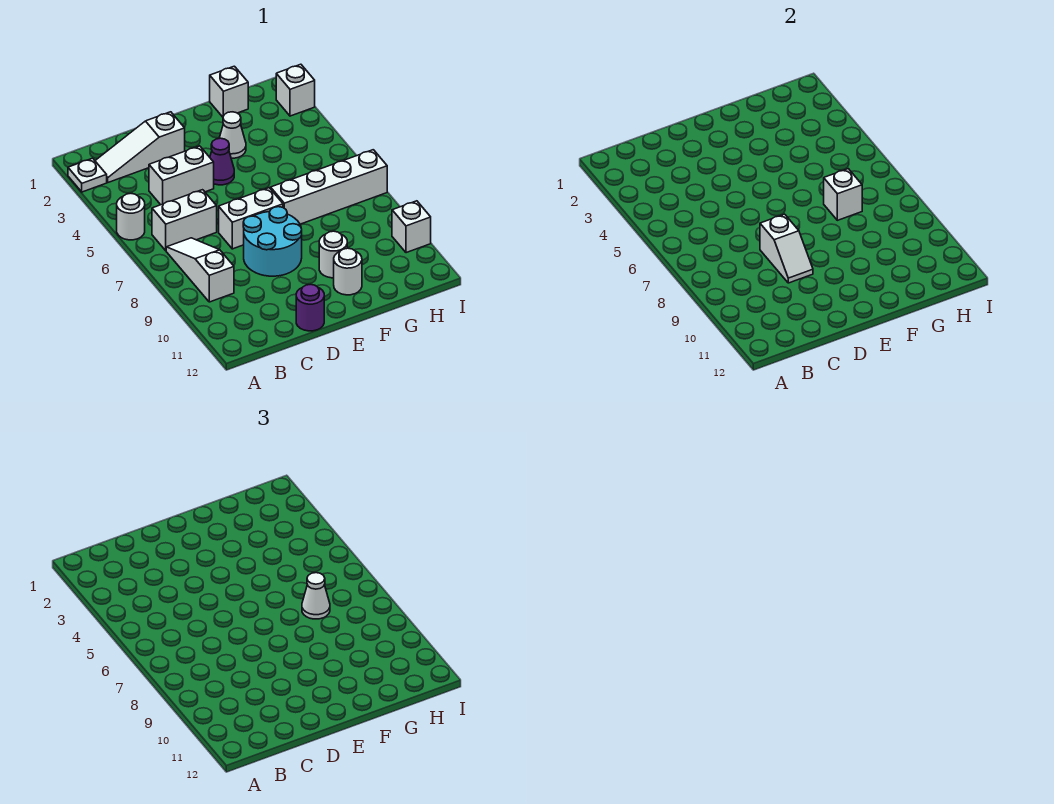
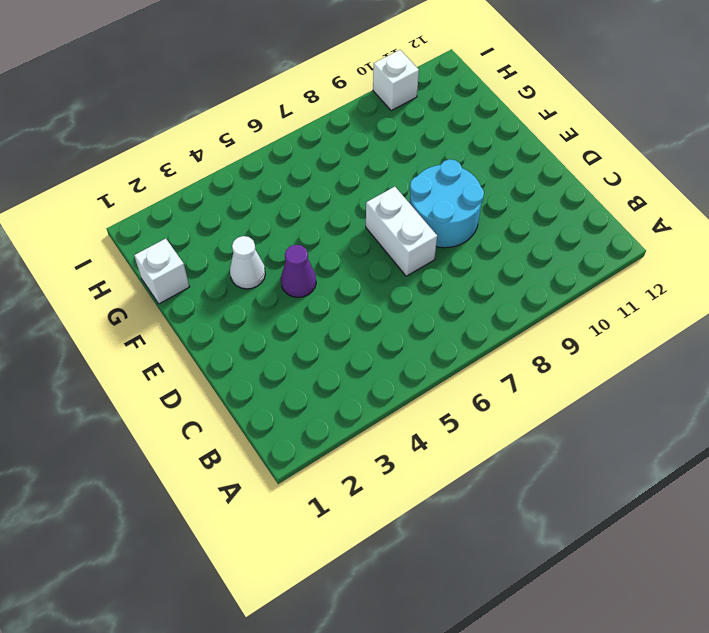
none -> white 1x1 plate [68,158,107,192]
none -> white 1x1 round brick [117,194,145,240]
none -> white 1x3 slope [95,112,185,182]

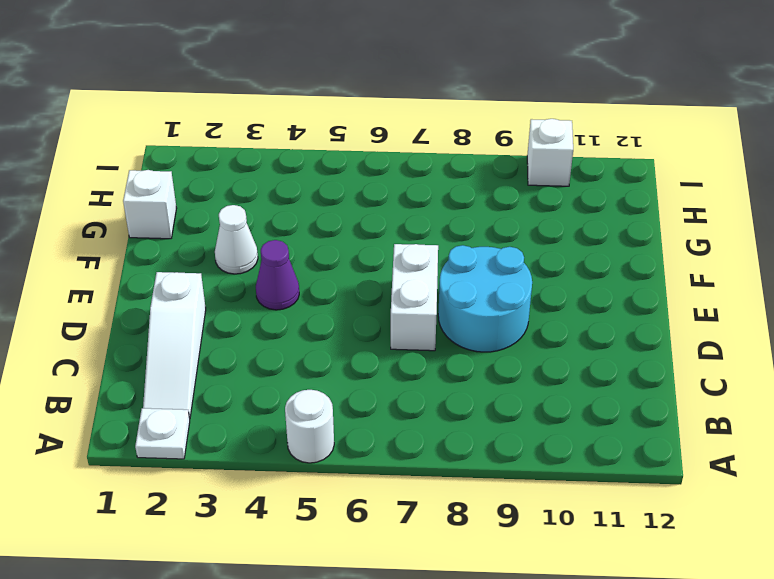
none -> white 1x2 brick [152,190,217,251]
none -> white 1x3 slope [166,238,234,302]
none -> white 1x2 brick [149,146,214,205]

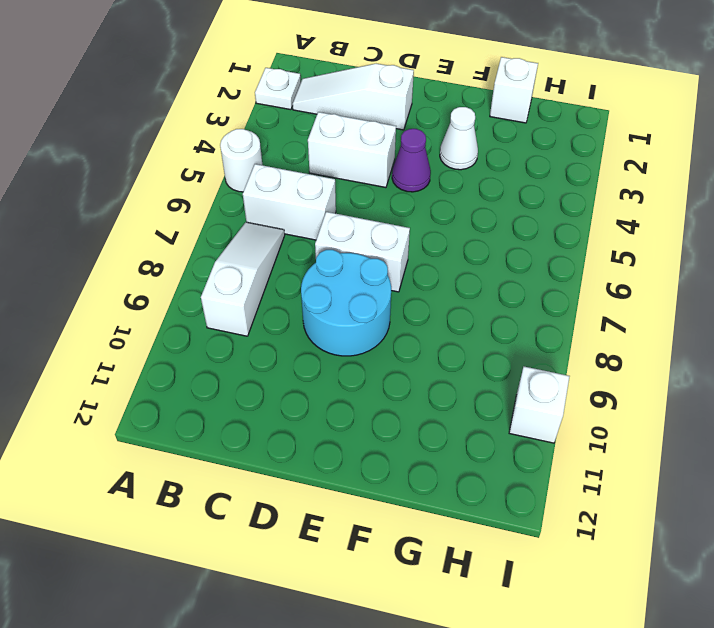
none -> purple 1x1 round brick [296,284,324,331]
none -> white 1x4 brick [271,150,387,224]
none -> white 1x1 round brick [319,231,347,278]

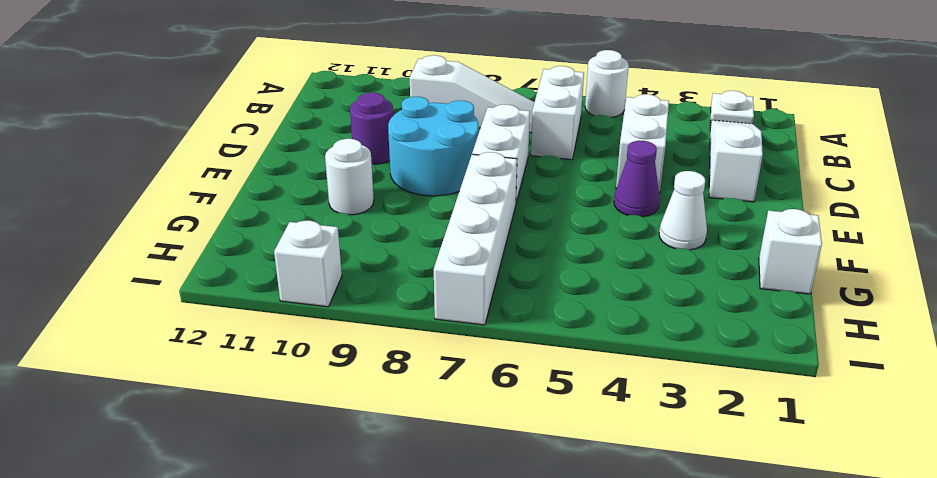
purple 1x1 round brick [350,93,393,164] -> purple 1x1 round brick moved to [296,284,324,331]
none -> white 1x1 round brick [334,248,362,295]
none -> white 1x1 brick [276,64,315,116]
none -> white 1x2 slope [760,214,813,283]

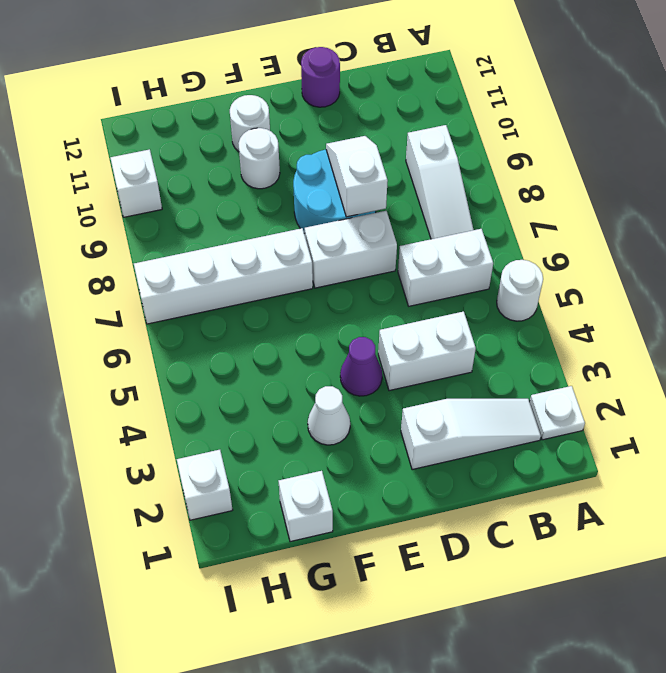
none -> white 1x1 brick [824,169,862,220]
none -> white 1x1 cone [302,573,330,619]

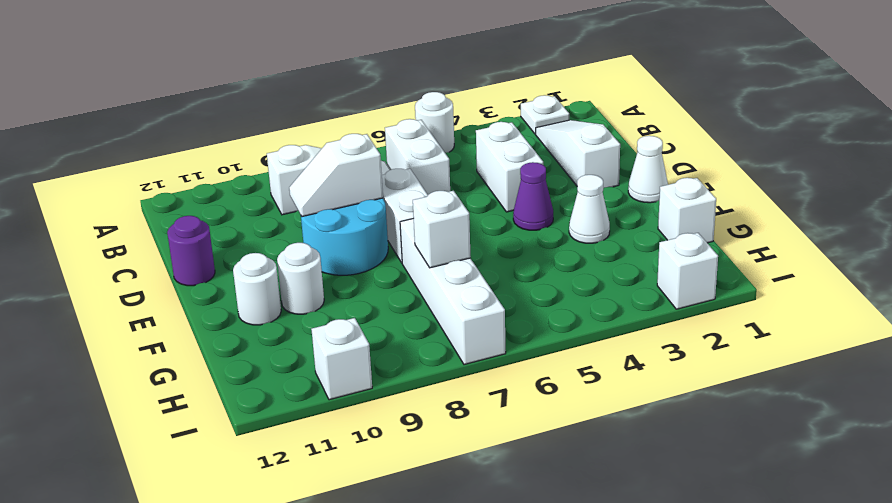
white 1x1 cone [628,136,668,203] -> white 1x1 cone moved to [302,573,330,619]

